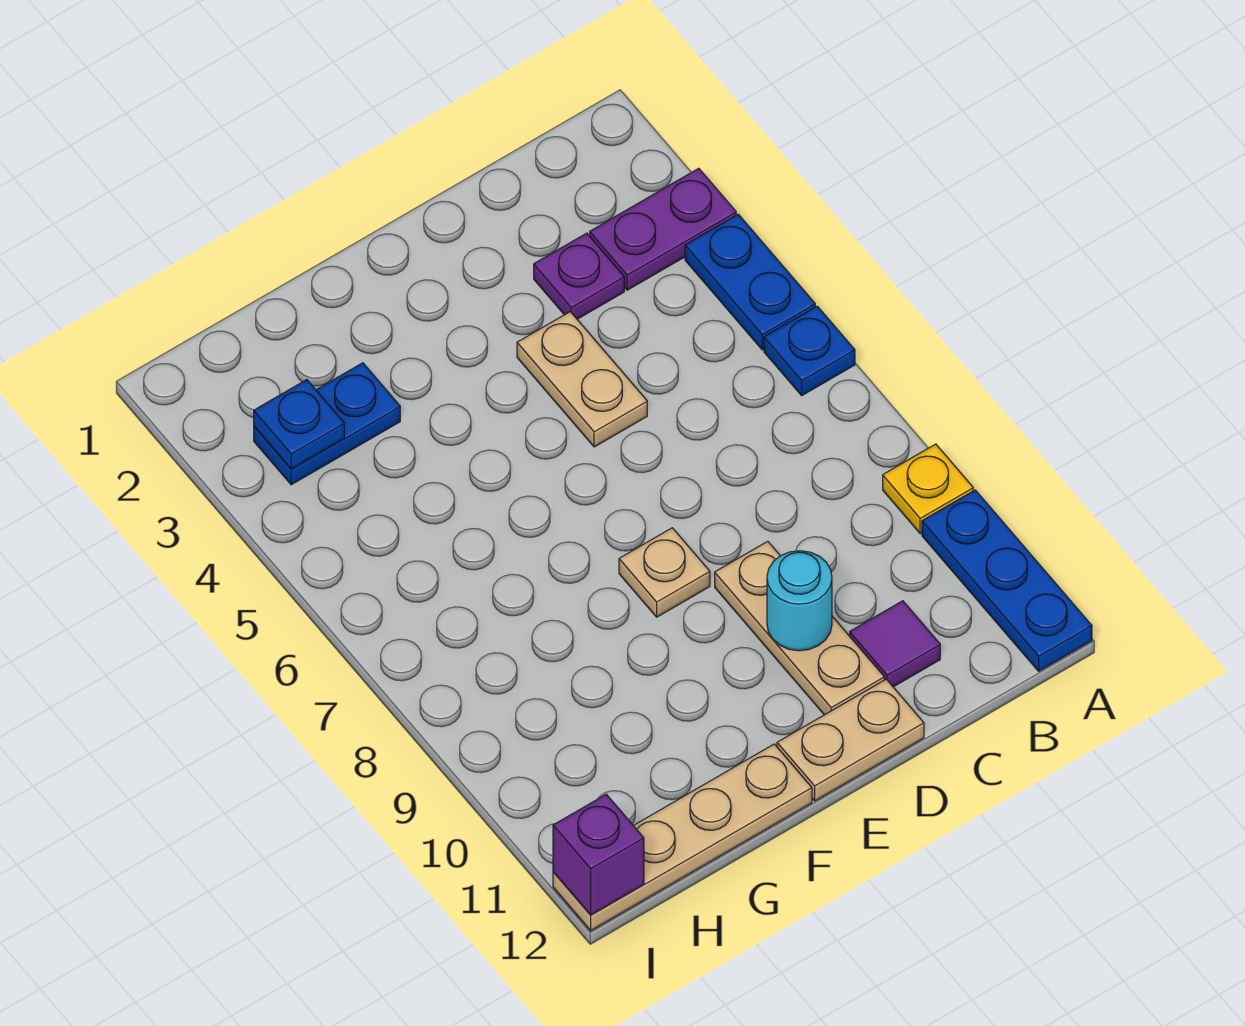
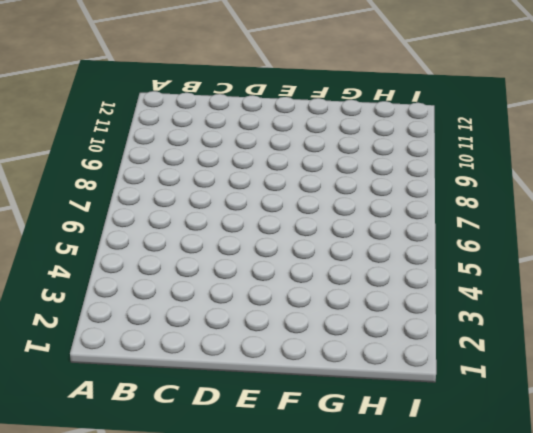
none -> purple 1x2 plate [590,168,736,290]
none -> blue 1x2 plate [685,214,815,350]
none -> blue 1x1 plate [764,306,855,395]

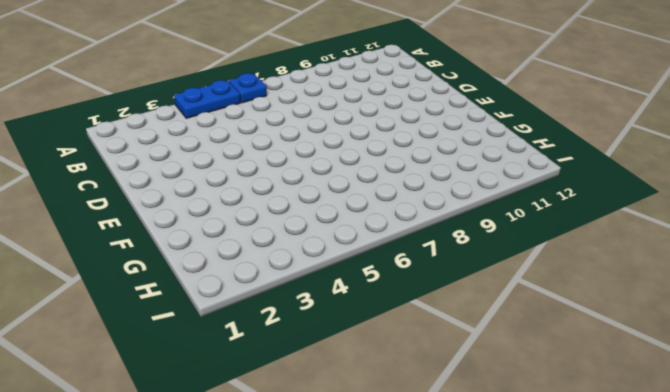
none -> purple 1x2 plate [590,168,736,290]
none -> yellow 1x1 plate [883,444,973,534]
none -> blue 1x3 plate [922,490,1092,671]

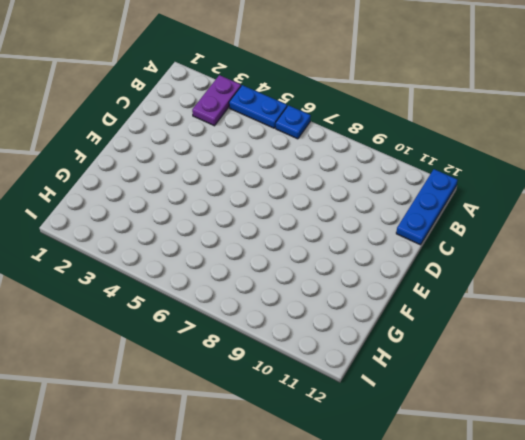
blue 1x3 plate [396,169,458,245] -> blue 1x3 plate turned to [922,490,1092,671]
none -> yellow 1x1 plate [883,444,973,534]
none -> purple 1x1 plate [534,233,624,319]
none -> purple 1x1 tile [850,601,940,687]

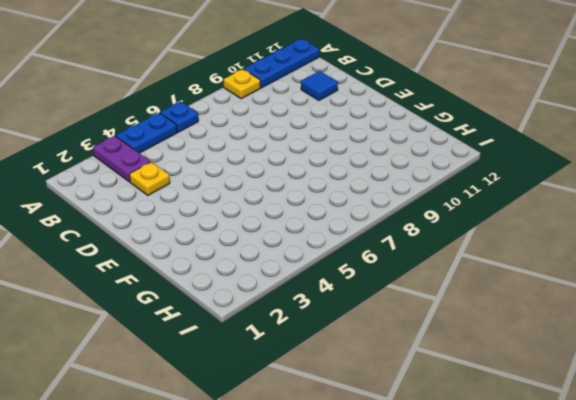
yellow 1x1 plate [129,162,170,195] -> purple 1x1 plate [534,233,624,319]
blue 1x1 tile [301,71,338,100] -> purple 1x1 tile [850,601,940,687]
none -> tan 1x2 plate [517,312,647,447]
none -> tan 1x3 plate [715,541,884,715]
none -> tan 1x2 plate [777,679,924,801]

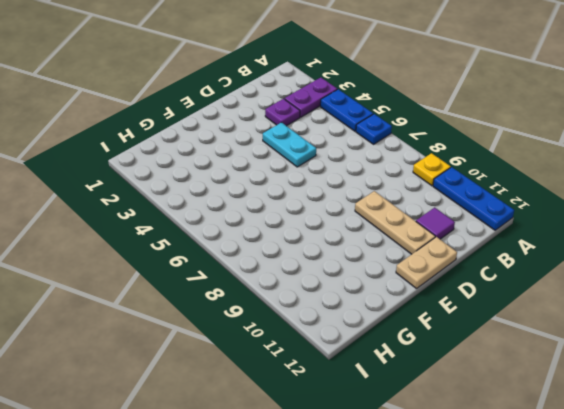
cyan 1x2 plate [263,122,316,167] -> tan 1x2 plate [517,312,647,447]
none -> tan 1x1 plate [619,528,710,617]
none -> tan 1x4 plate [553,744,812,931]
none -> blue 1x2 plate [254,363,400,485]

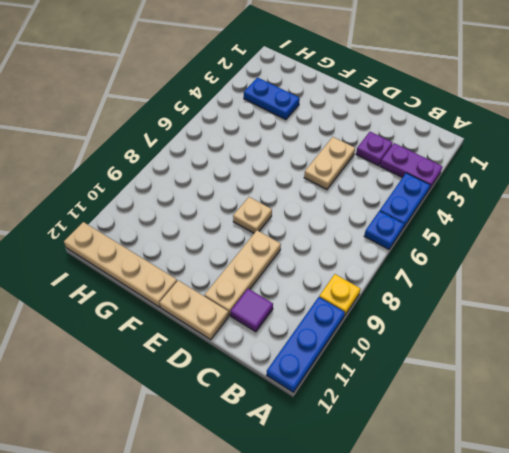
none -> cyan 1x1 round brick [767,551,832,651]
none -> blue 1x1 plate [254,380,344,469]
none -> purple 1x1 brick [553,794,644,915]

